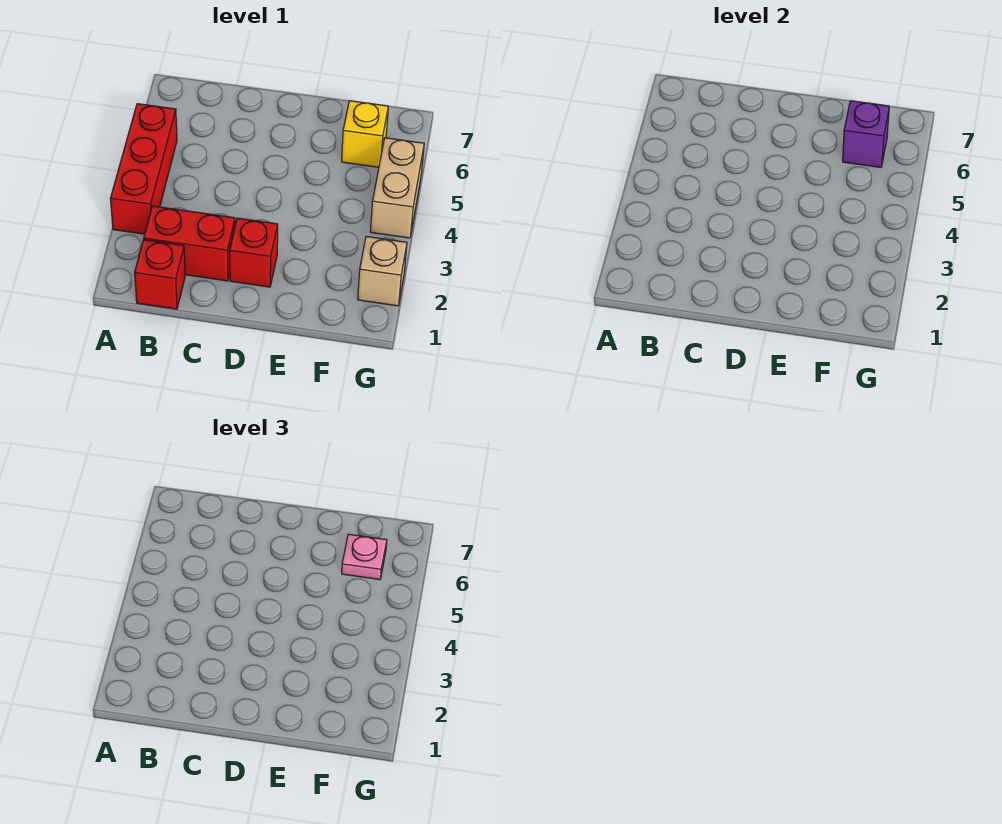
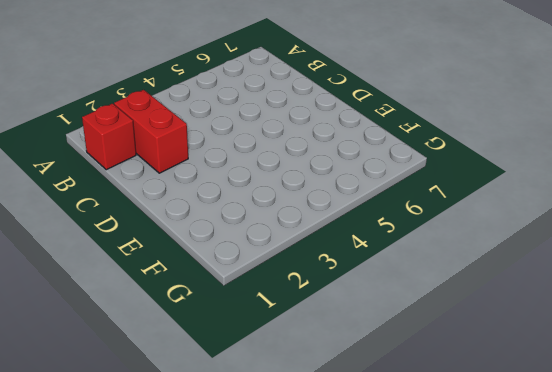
none -> red 1x3 brick [110,104,177,234]
none -> red 1x1 brick [230,218,278,287]

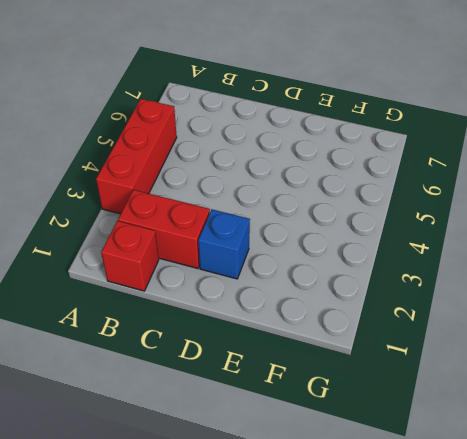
blue 1x1 brick [198,209,250,279] -> red 1x1 brick [230,218,278,287]
none -> yellow 1x1 brick [342,101,388,167]
none -> tan 1x1 brick [358,237,407,306]

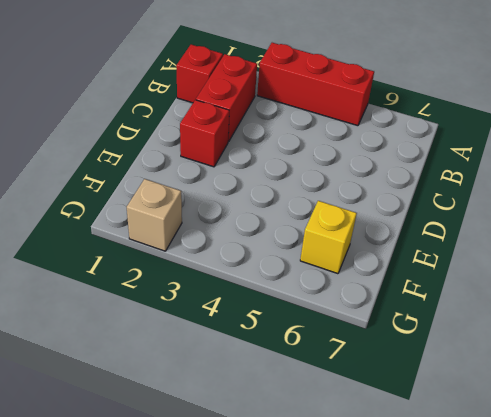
none -> tan 1x2 brick [370,138,424,238]
none -> purple 1x1 brick [843,101,889,167]

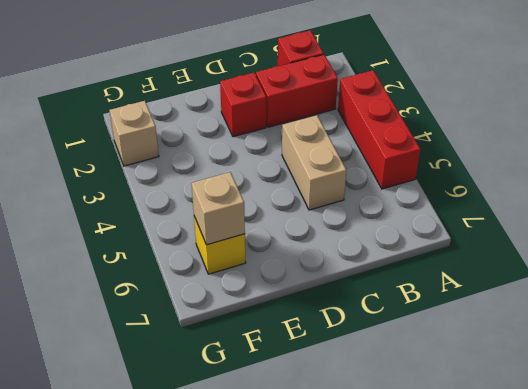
tan 1x2 brick [282,115,347,210] -> tan 1x2 brick moved to [370,138,424,238]
tan 1x1 brick [191,172,245,245] -> purple 1x1 brick [843,101,889,167]
none -> pink 1x1 plate [342,534,387,579]

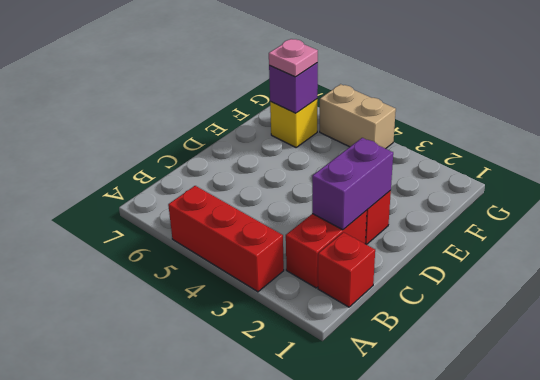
purple 1x2 brick [312,138,393,230] -> none
none -> tan 1x1 brick [358,237,407,306]

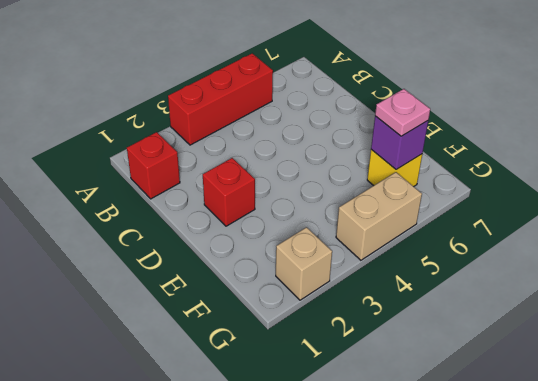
none -> red 1x2 brick [144,206,235,281]

